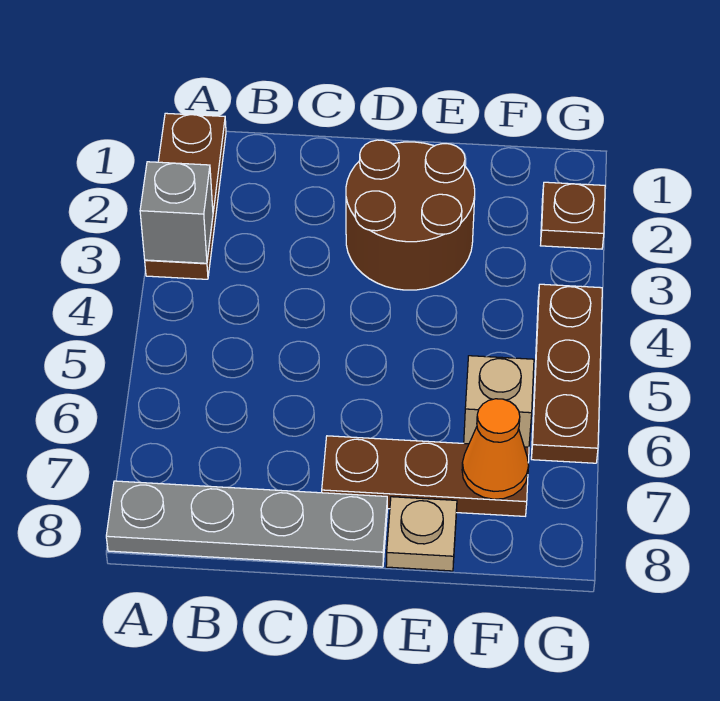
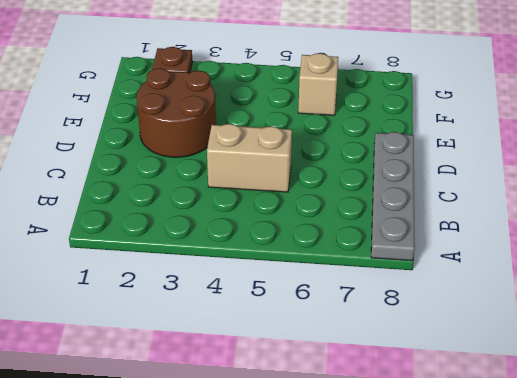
tan 1x2 brick [207,124,292,192] -> none
none -> brown 1x3 plate [145,113,226,279]
none -> brown 1x3 plate [322,436,529,516]

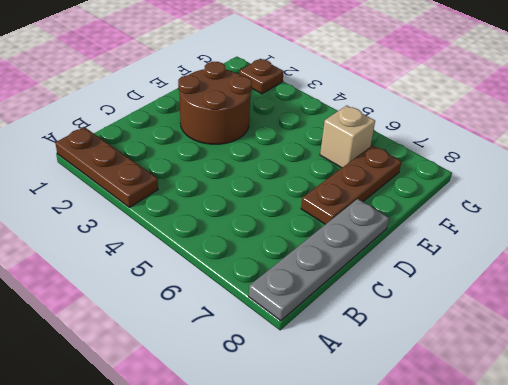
none -> tan 1x1 plate [386,497,457,571]
none -> brown 1x3 plate [531,284,602,463]

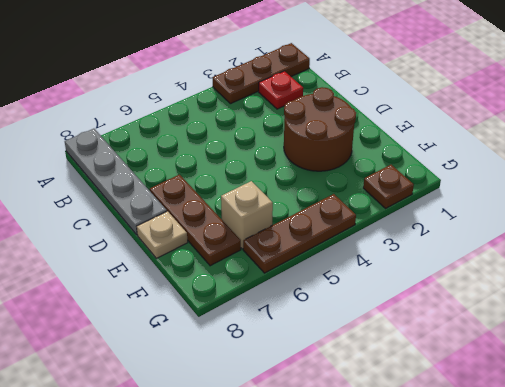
red 1x1 plate [259,71,303,109] -> none
none -> grey 1x1 brick [140,162,213,263]
none -> orange 1x1 cone [462,399,529,499]

